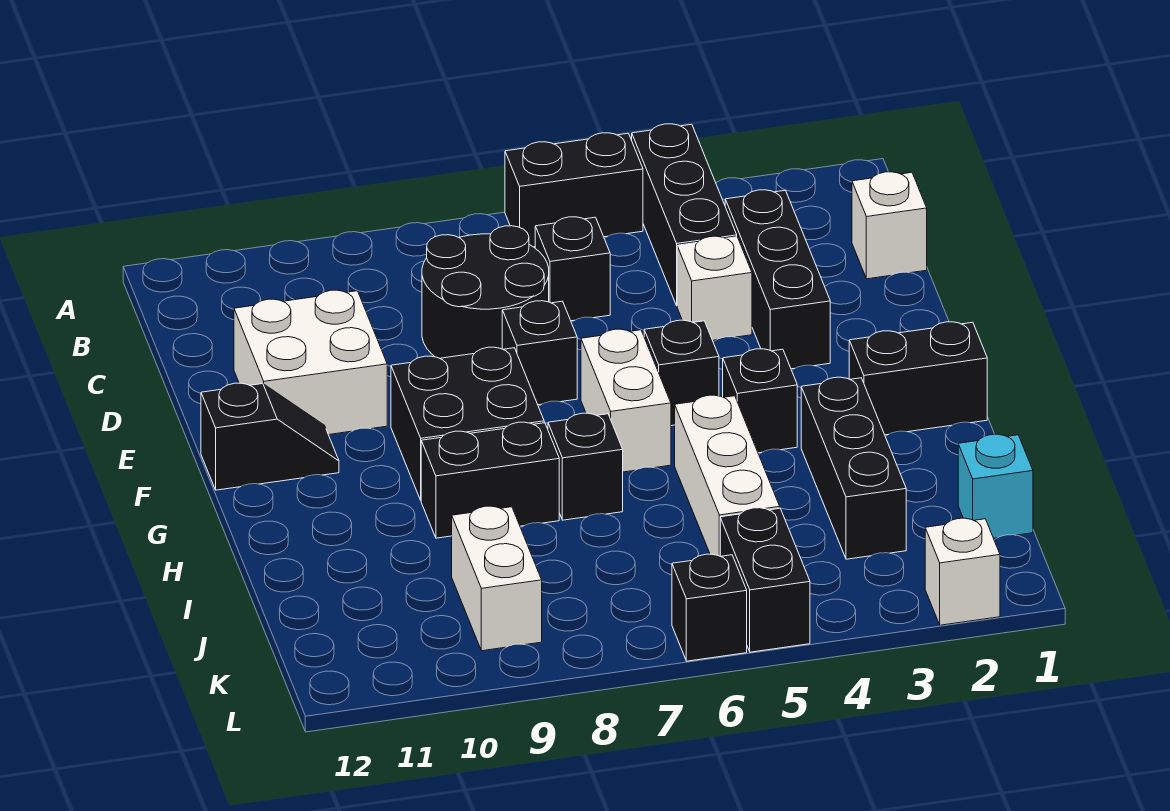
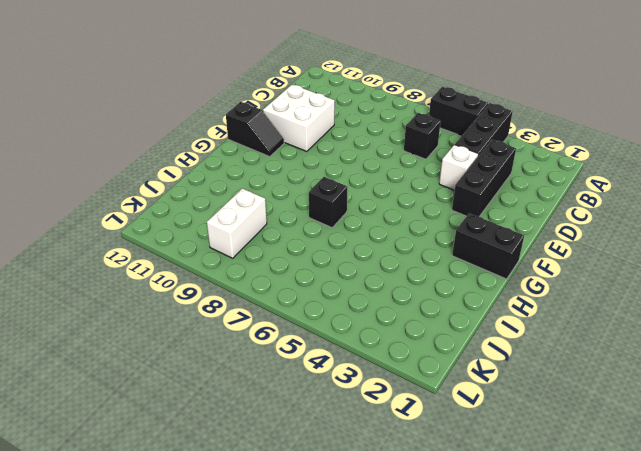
none -> white 1x1 brick [852,172,927,279]
none -> black 2x2 round brick [422,226,549,358]
none -> black 1x1 brick [502,301,577,405]

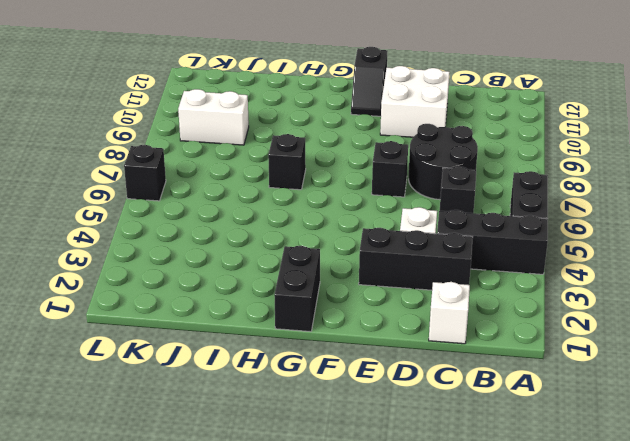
none -> black 1x1 brick [644,320,719,426]
none -> white 1x2 brick [581,329,671,472]
none -> black 2x2 brick [391,347,545,500]

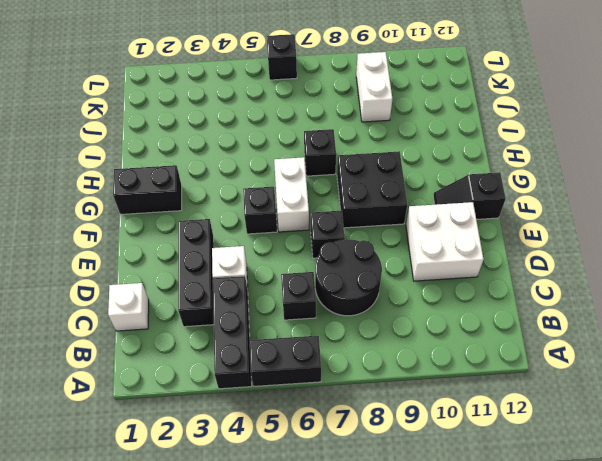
none -> black 1x1 brick [723,349,797,453]
none -> black 1x3 brick [801,377,906,559]
none -> white 1x3 brick [675,395,780,556]

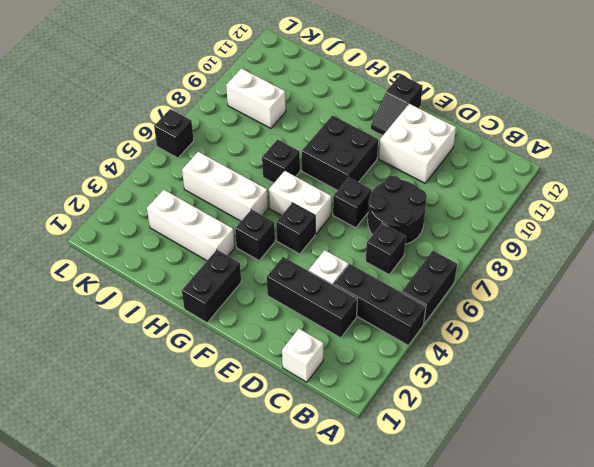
white 1x3 brick [147,190,235,261] -> black 1x3 brick [801,377,906,559]
none -> black 1x2 brick [421,422,559,538]
none -> cyan 1x1 brick [958,434,1033,538]
none -> black 1x2 brick [720,508,810,652]

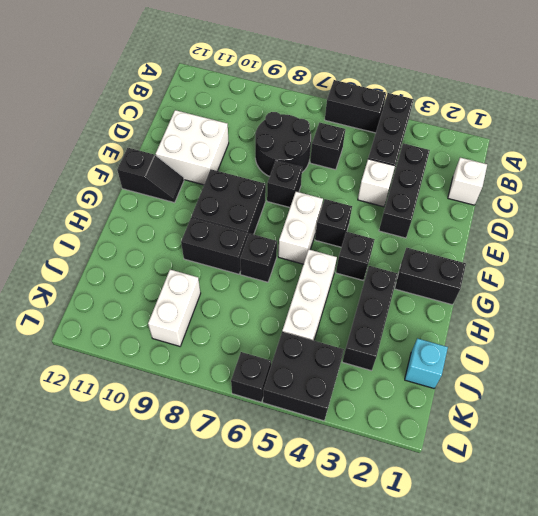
black 2x2 brick [263,332,344,421] -> black 1x2 brick [720,508,810,652]
none -> white 1x1 brick [925,518,1000,625]

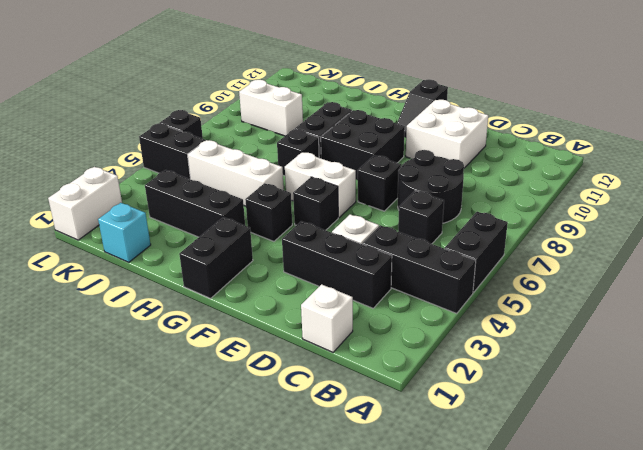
white 1x2 brick [48,167,122,240] -> white 1x1 brick [925,518,1000,625]

